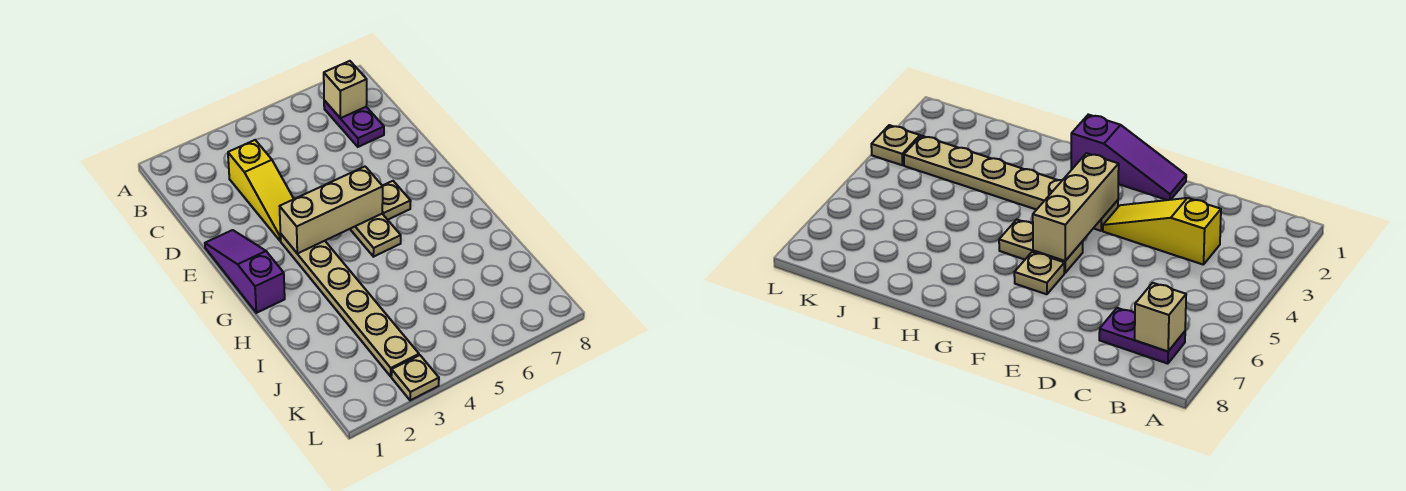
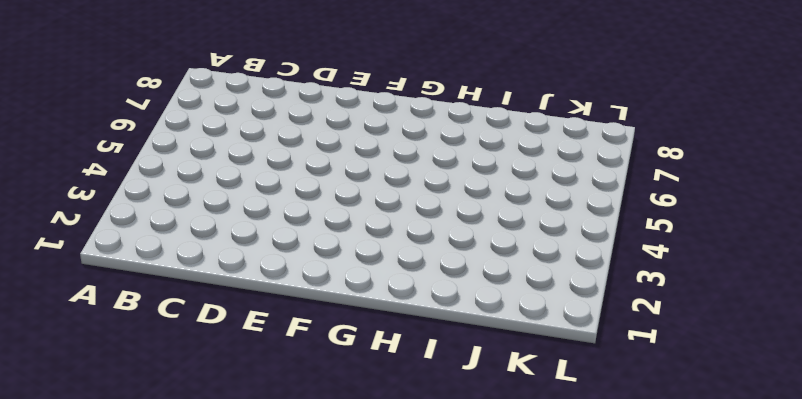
none -> purple 1x2 plate [324,100,384,147]
none -> yellow 1x3 slope [228,140,294,241]

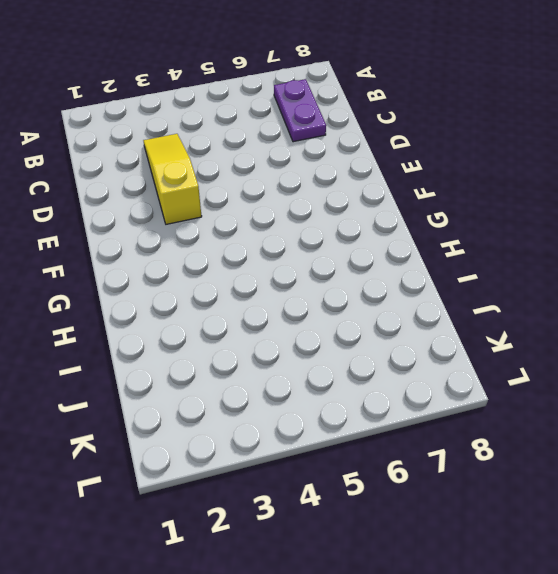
yellow 1x3 slope [143,134,202,224] -> yellow 1x3 slope turned to [228,140,294,241]
none -> purple 1x3 slope [205,230,285,313]
none -> tan 1x6 plate [281,234,419,376]

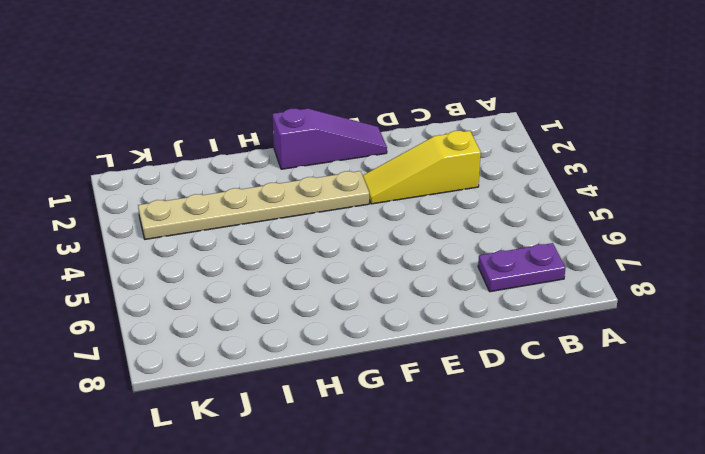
none -> tan 1x2 plate [350,214,401,257]
none -> tan 1x1 plate [382,181,411,220]

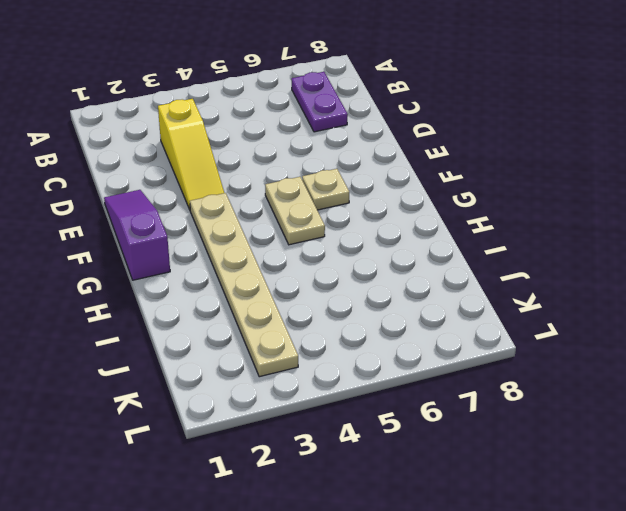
none -> tan 1x1 plate [391,355,439,400]
none -> tan 1x1 brick [324,61,367,118]

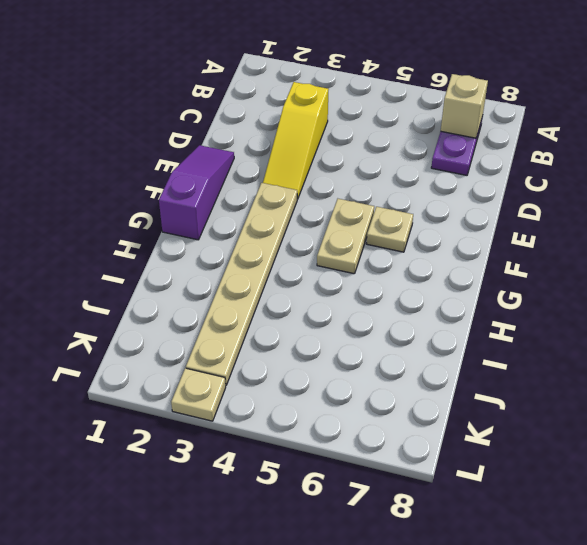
none -> tan 1x3 brick [280,167,383,254]

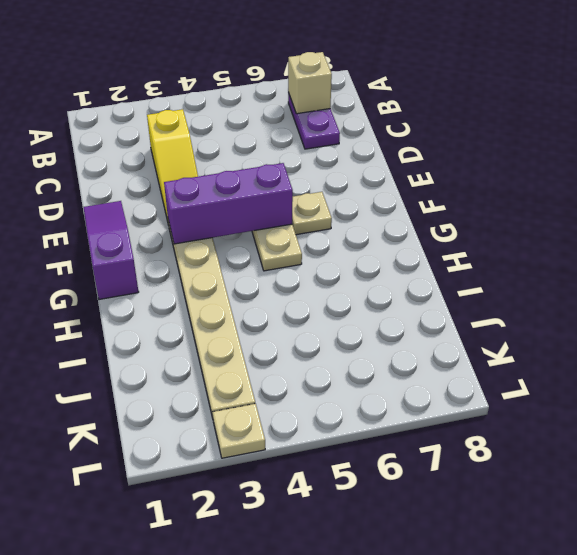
purple 1x3 brick [164,163,293,244] -> tan 1x3 brick [280,167,383,254]

